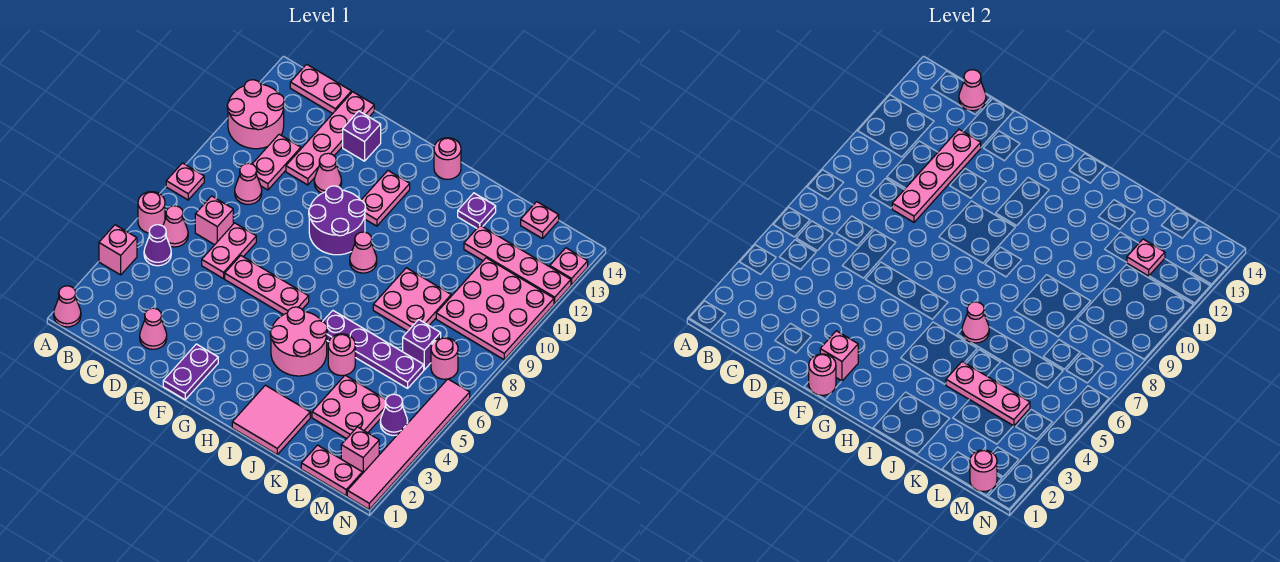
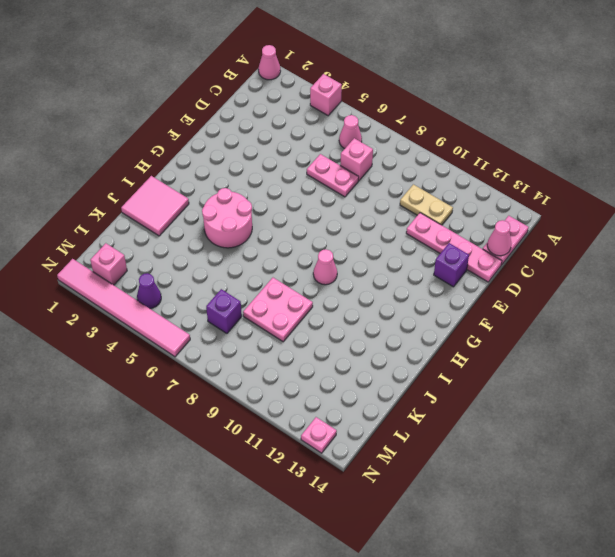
tan 1x2 plate [400,184,453,225] -> pink 1x2 plate [253,134,301,190]
none -> pink 1x1 round brick [138,192,165,233]
none -> pink 1x1 plate [166,163,204,200]
none -> pink 2x2 round brick [227,80,284,149]
none -> purple 1x1 cone [144,225,171,266]

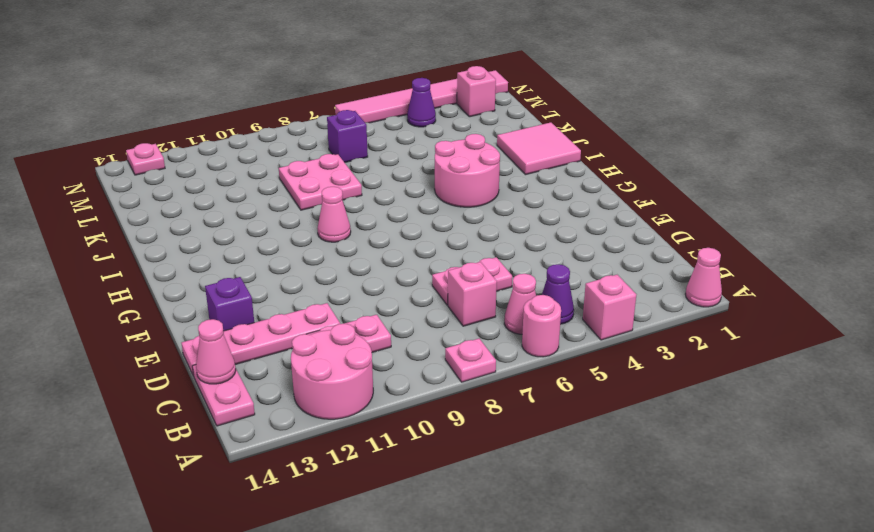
none -> pink 1x1 cone [235,163,262,204]
none -> pink 1x1 cone [140,308,167,349]
none -> pink 1x3 plate [225,256,309,315]
none -> pink 1x1 cone [314,153,342,193]

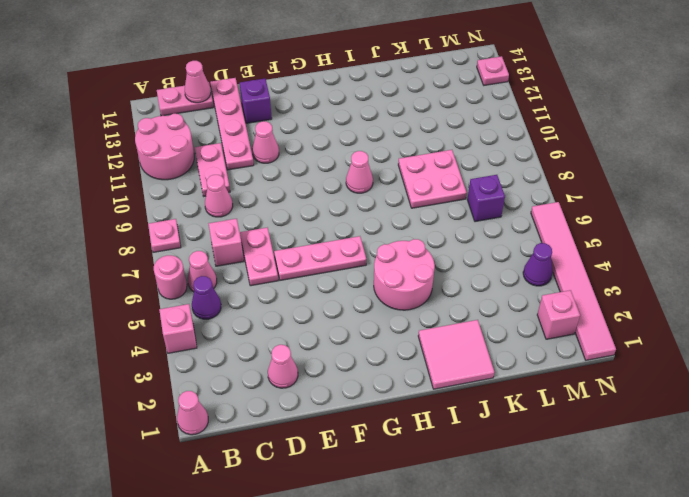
none -> purple 1x2 plate [163,344,218,400]
none -> purple 2x2 round brick [309,186,366,255]
none -> pink 1x2 plate [361,171,410,226]
none -> pink 1x1 round brick [434,138,461,179]

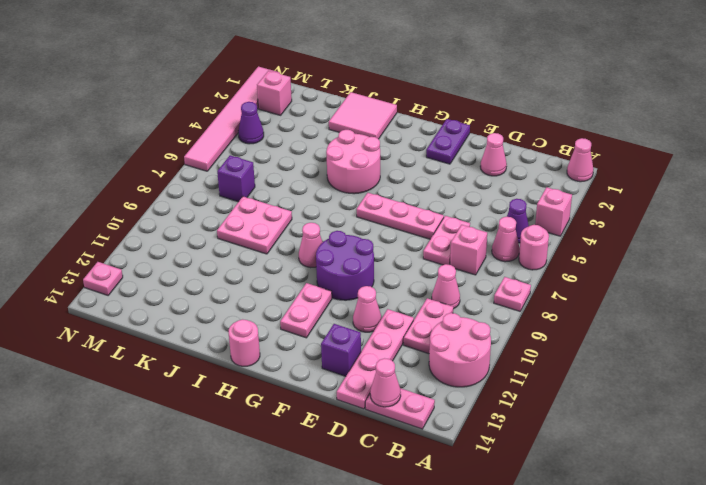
none -> purple 1x4 plate [323,311,424,388]
none -> pink 1x1 round brick [328,334,355,376]
none -> purple 1x1 plate [458,193,496,228]
none -> pink 2x2 plate [312,375,386,439]

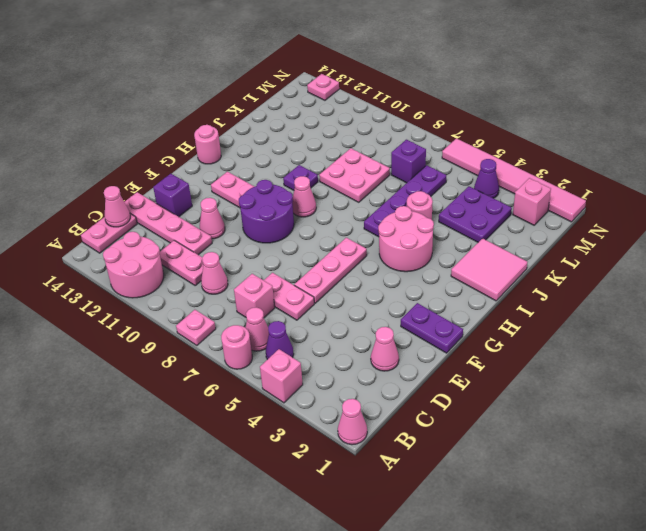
purple 1x1 plate [283,165,318,190] -> purple 1x1 plate moved to [458,193,496,228]
purple 2x2 plate [439,186,512,242] -> pink 2x2 plate [312,375,386,439]
none -> pink 1x4 plate [464,226,571,303]
none -> pink 1x2 plate [301,445,362,496]
none -> pink 3x3 plate [436,258,554,360]
none -> pink 1x1 plate [521,202,559,239]

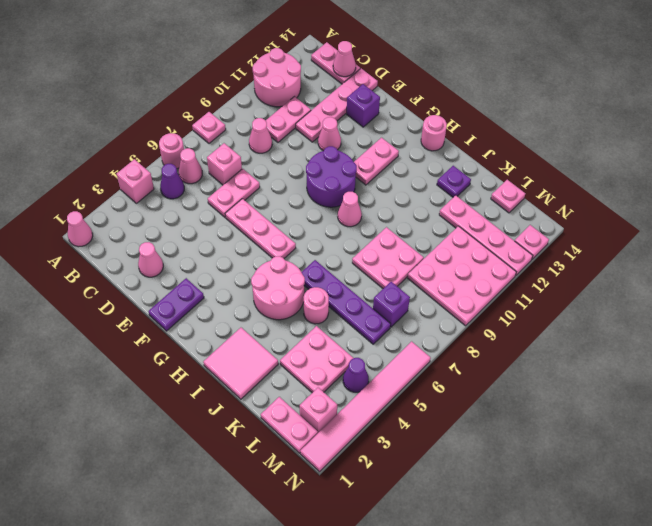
none -> pink 1x1 round brick [431,338,458,379]
none -> pink 1x4 plate [892,130,981,222]
none -> pink 1x1 round brick [809,354,836,395]
none -> pink 1x1 brick [820,331,858,381]

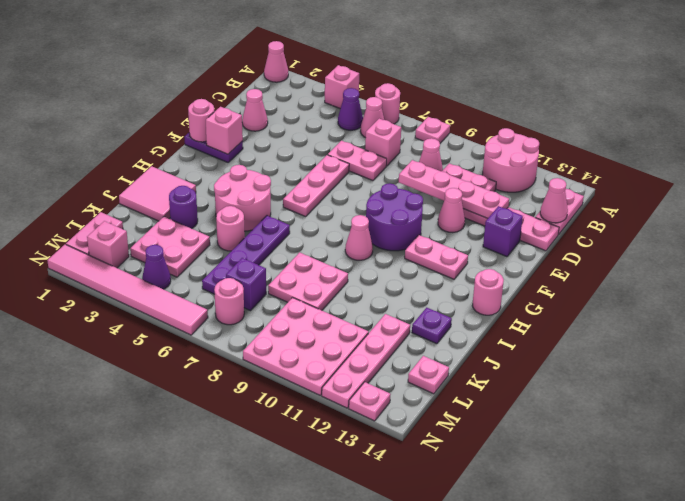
purple 1x1 round brick [169,186,198,229] -> none
none -> pink 1x1 cone [962,302,989,343]
none -> pink 1x3 plate [946,362,1030,426]
none -> pink 1x1 plate [1127,239,1165,276]
none -> pink 1x1 round brick [970,450,997,492]

